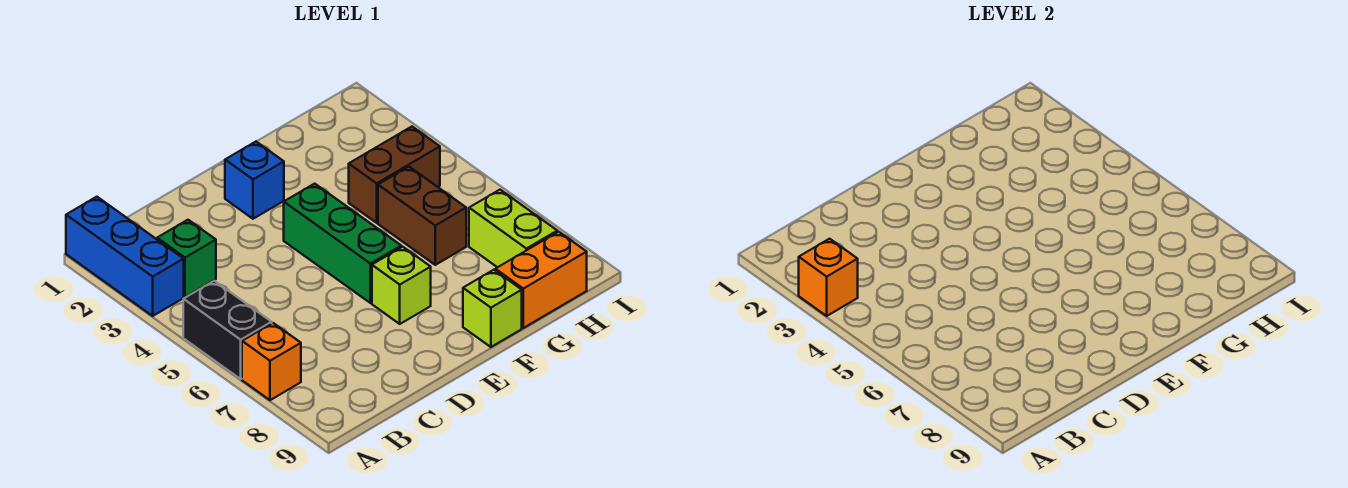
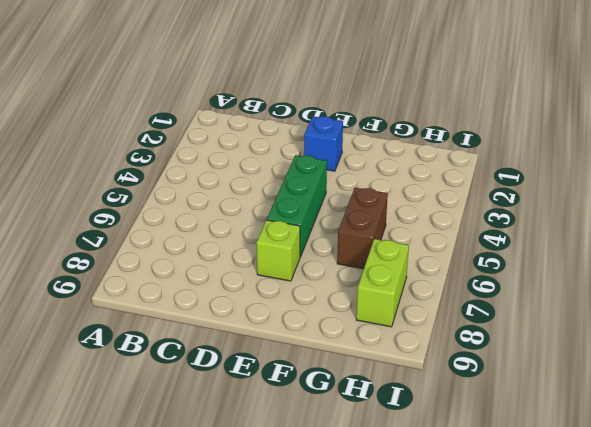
none -> blue 1x3 brick [66,197,184,316]
none -> black 1x2 brick [183,281,272,379]
none -> orange 1x1 brick [242,323,301,400]

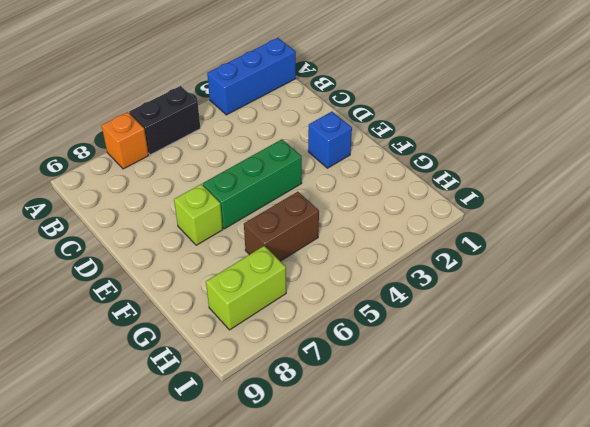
none -> green 1x1 brick [157,220,216,297]
none -> lime 1x1 brick [463,270,522,347]
none -> brown 1x2 brick [349,127,440,223]

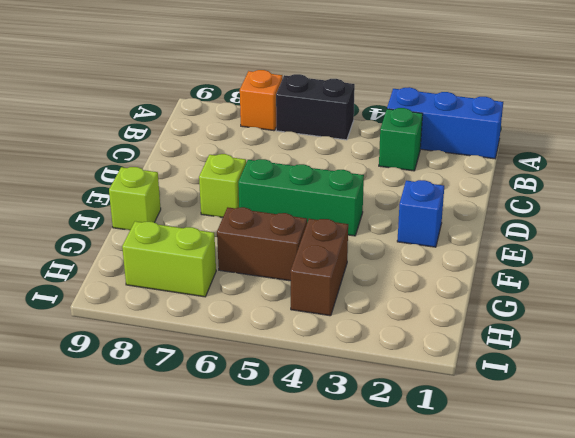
none -> orange 1x2 brick [495,232,587,328]
none -> orange 1x1 brick [799,239,858,316]

